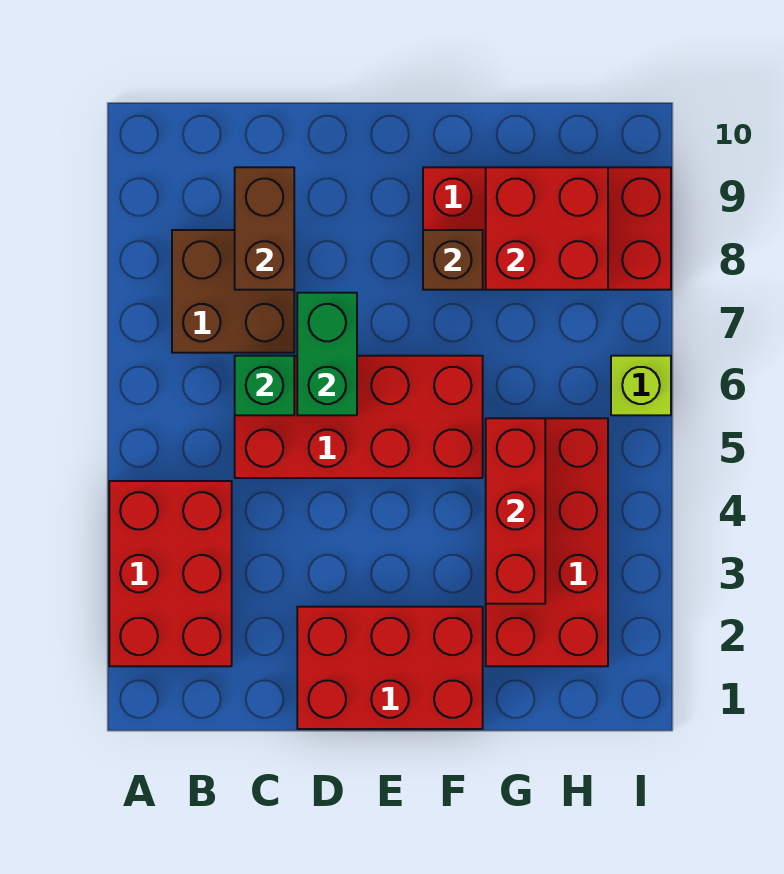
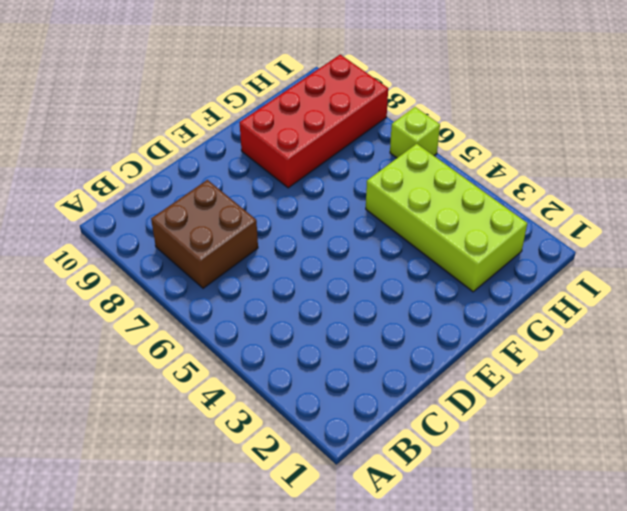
lime 2x4 brick [366,144,527,292] -> red 2x4 brick [486,418,608,666]
none -> red 2x3 brick [109,481,232,666]
none -> red 2x4 brick [235,356,483,478]
none -> red 2x3 brick [297,607,483,729]

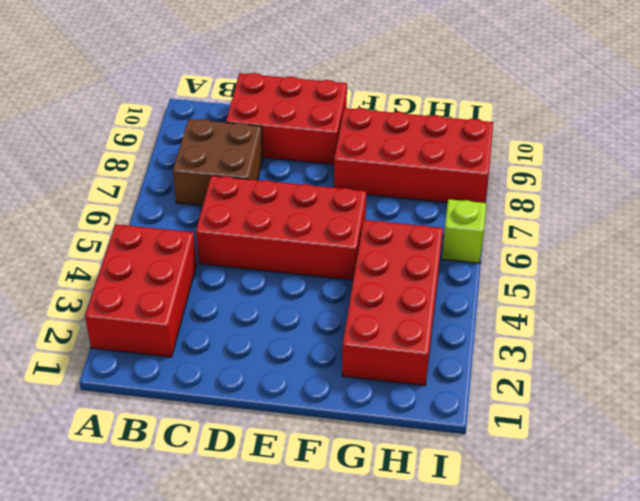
red 2x3 brick [226,73,347,165] -> red 2x3 brick moved to [297,607,483,729]
none -> green 1x1 brick [235,356,294,415]
none -> brown 1x2 brick [235,167,294,290]
none -> green 1x2 brick [297,293,357,415]

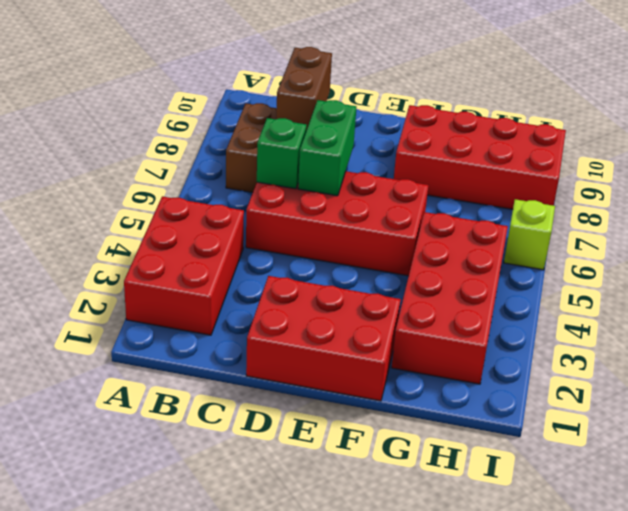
none -> brown 1x1 brick [423,230,483,290]
none -> red 1x3 brick [486,418,545,604]
none -> red 2x2 brick [486,167,608,290]

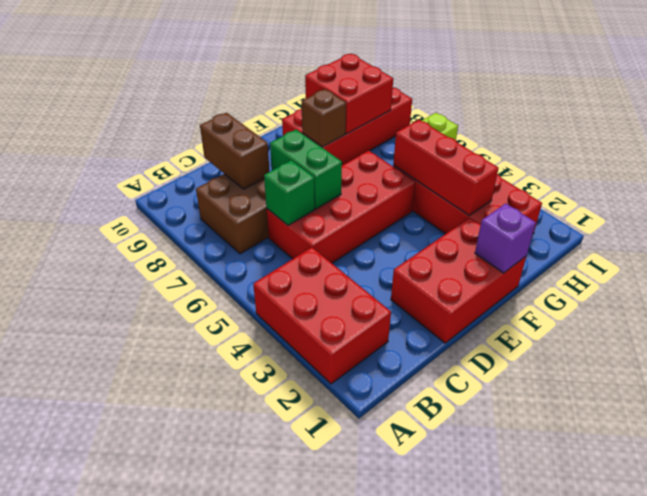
purple 1x1 brick [475,204,536,273] -> none

